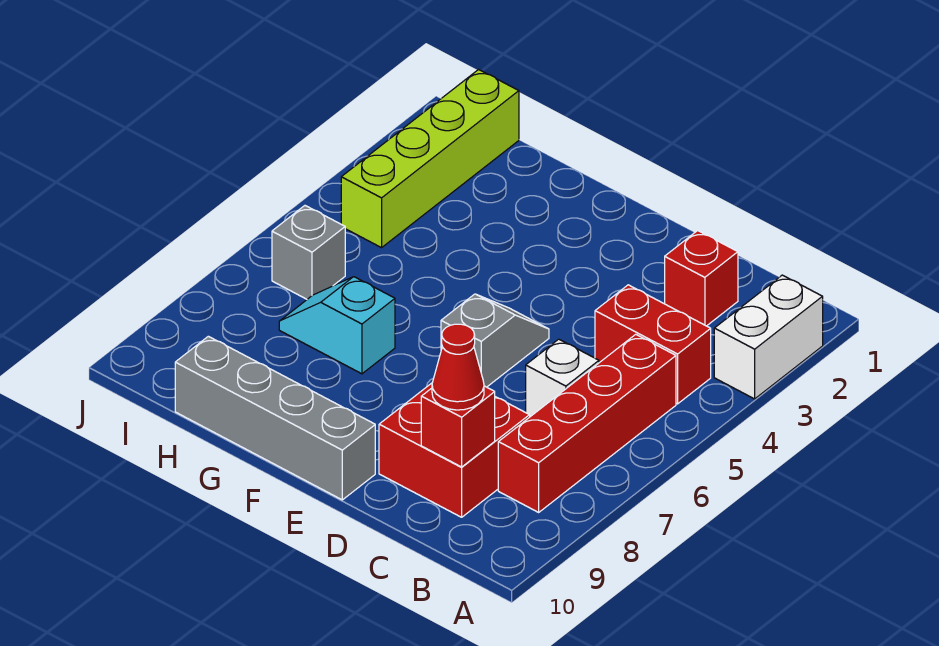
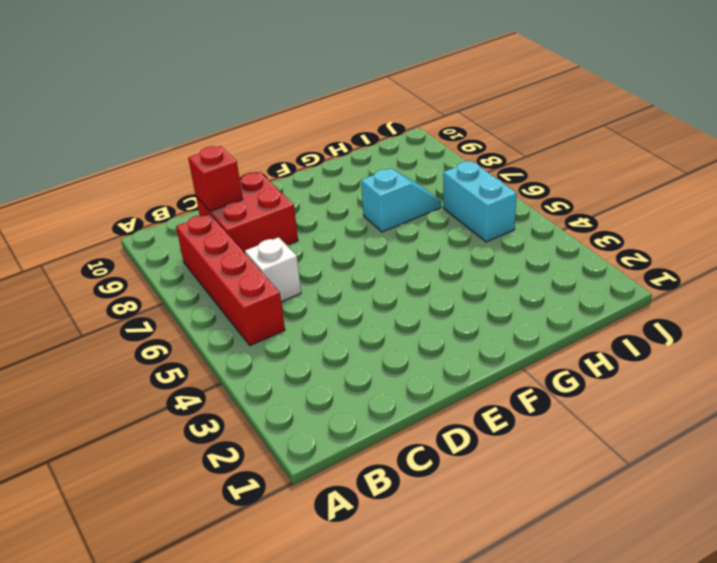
cyan 1x2 brick [443,161,517,242] -> grey 1x1 brick [272,206,345,299]
none -> white 1x2 brick [714,275,823,399]
none -> red 1x2 brick [595,285,711,404]
none -> red 1x1 brick [665,231,738,326]

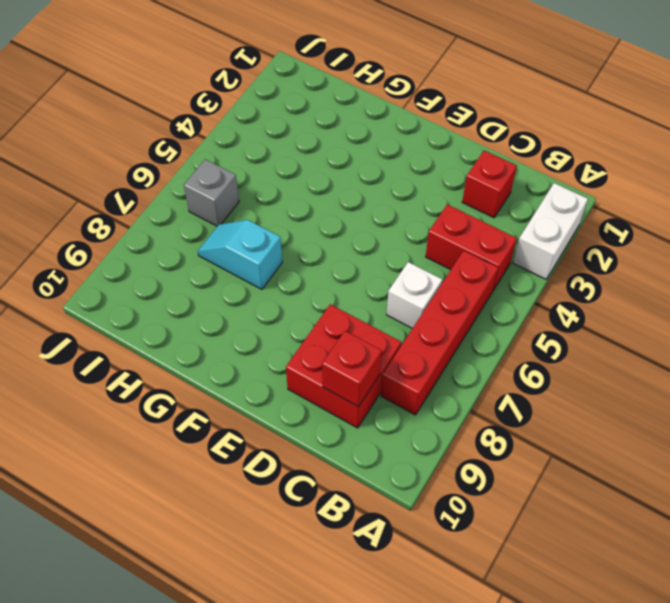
none -> grey 1x2 slope [441,294,549,387]
none -> grey 1x4 brick [175,336,375,500]
none -> lime 1x4 brick [341,70,519,248]

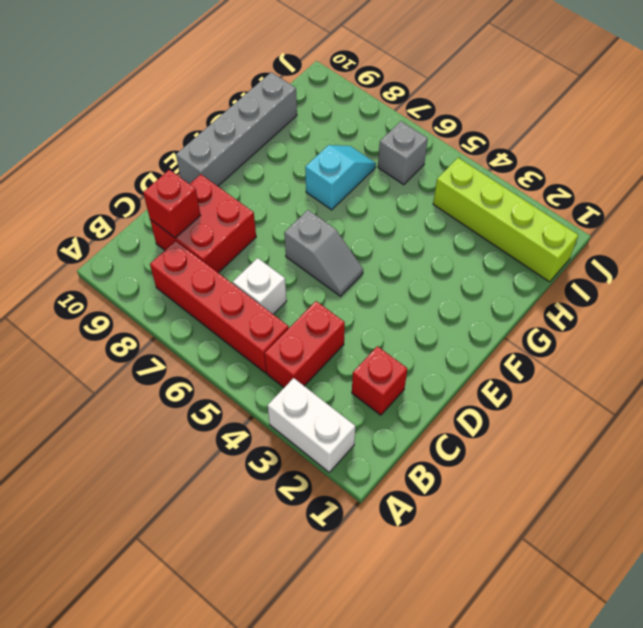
none -> red 1x1 cone [432,324,484,410]

